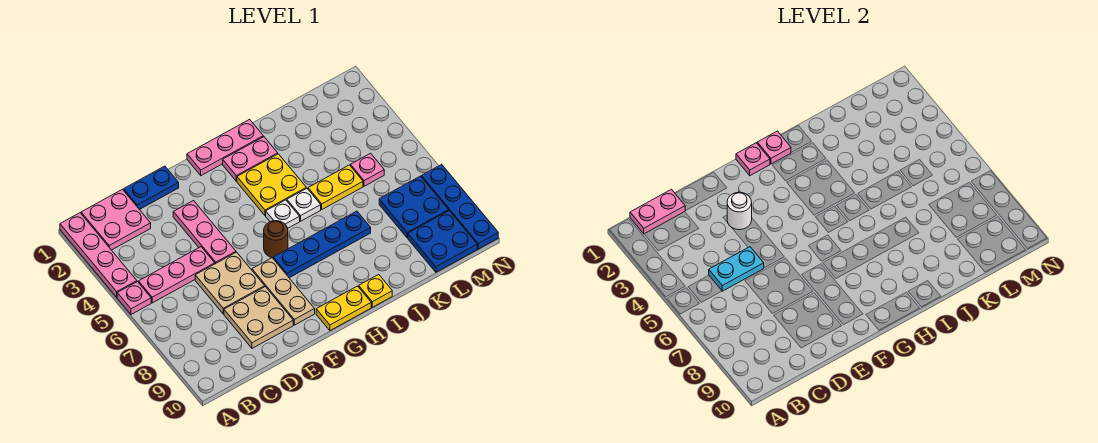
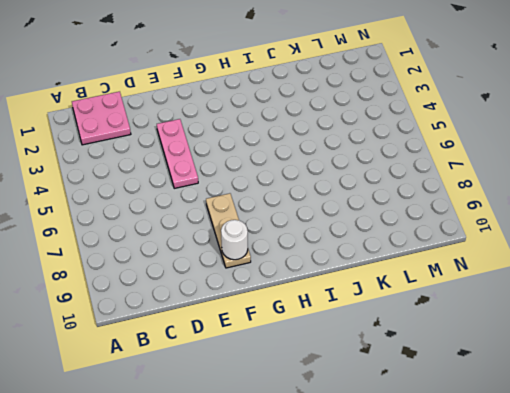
white 1x1 round brick [221,220,248,260] -> white 1x1 round brick moved to [727,192,752,230]
none -> pink 1x4 plate [60,213,137,297]
none -> pink 1x1 plate [117,282,151,314]
none -> pink 1x3 plate [139,247,215,303]

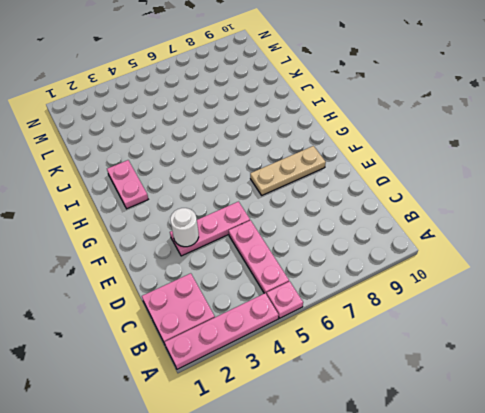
none -> blue 1x2 plate [124,166,179,210]
none -> tan 2x2 plate [195,252,265,314]
none -> tan 2x2 plate [224,287,293,348]

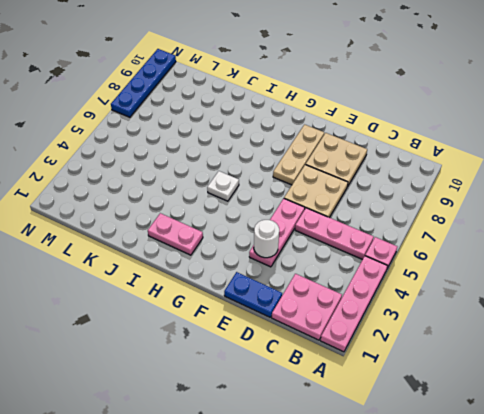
none -> pink 1x3 plate [187,119,263,176]
none -> brown 1x1 round brick [264,221,288,258]
none -> blue 1x4 plate [273,211,371,278]

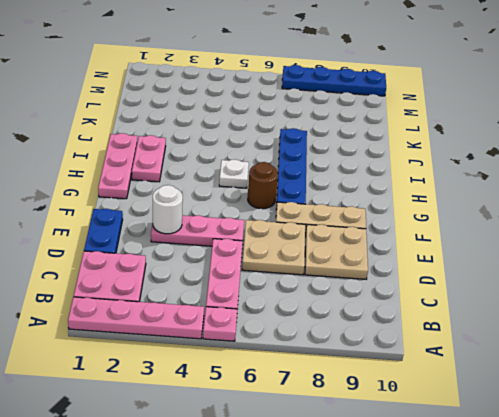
none -> yellow 1x2 plate [316,286,371,331]
none -> yellow 2x2 plate [237,154,306,216]
none -> white 1x1 plate [287,188,321,221]

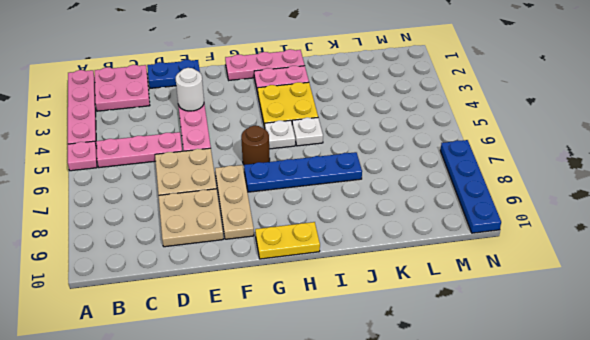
none -> yellow 1x1 plate [359,274,392,307]
none -> yellow 1x2 plate [308,165,363,209]
none -> pink 1x1 plate [350,153,384,186]

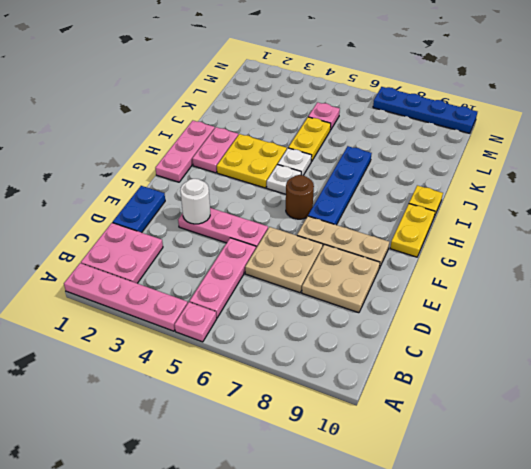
none -> blue 2x2 plate [379,176,449,238]
none -> blue 2x2 plate [408,211,477,272]
none -> pink 1x2 plate [630,189,685,234]

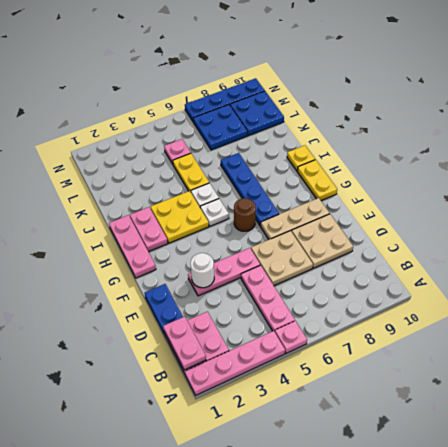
none -> cyan 1x2 plate [709,247,764,291]
none -> pink 1x1 plate [736,143,770,176]
none -> pink 1x1 plate [757,131,791,164]

